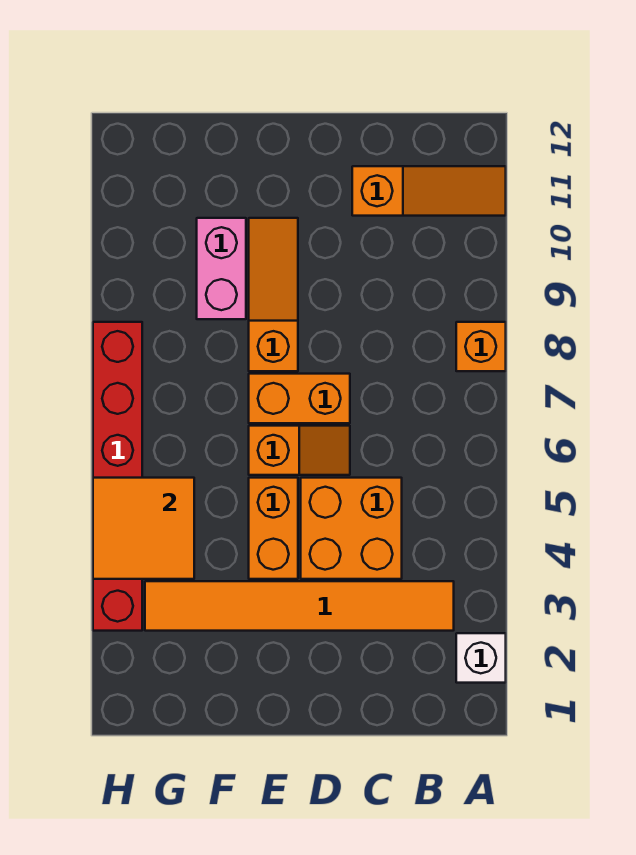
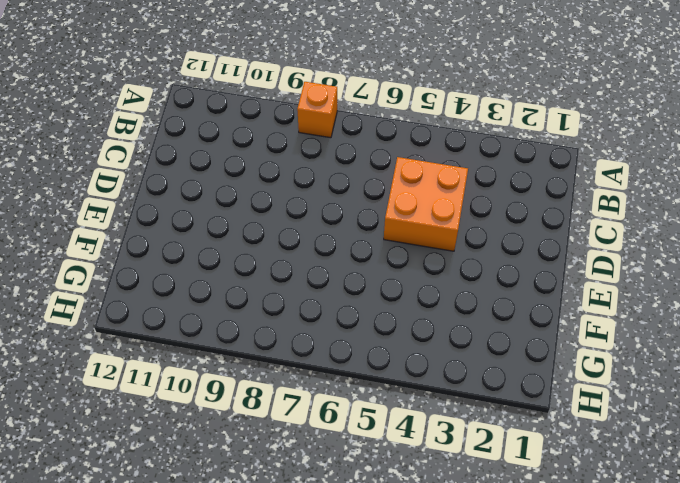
none -> white 1x1 brick [456,633,506,683]
none -> orange 1x3 slope [352,166,506,216]
none -> orange 1x6 tile [145,581,454,631]

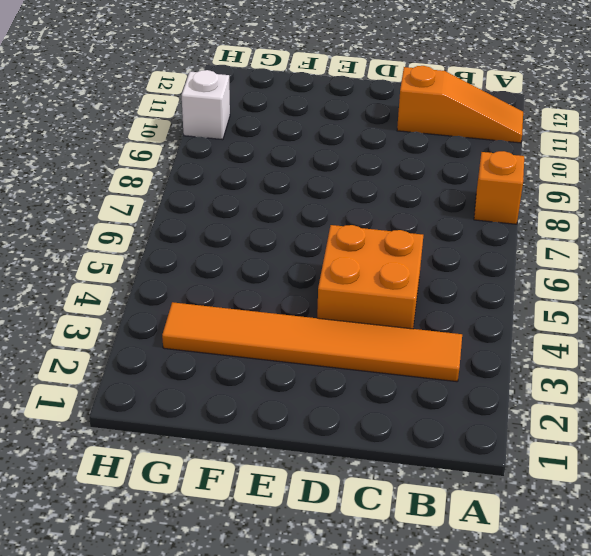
white 1x1 brick [182,70,230,140] -> white 1x1 brick moved to [456,633,506,683]
none -> orange 1x2 slope [249,426,350,475]
none -> orange 1x2 brick [249,374,350,423]
none -> orange 1x2 brick [249,478,298,579]

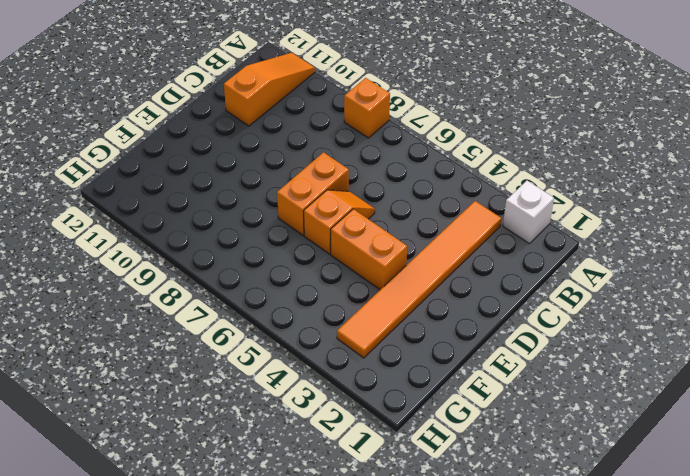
none -> orange 2x2 brick [301,478,402,579]
none -> orange 1x3 slope [249,218,298,371]
none -> pink 1x2 brick [197,218,246,319]

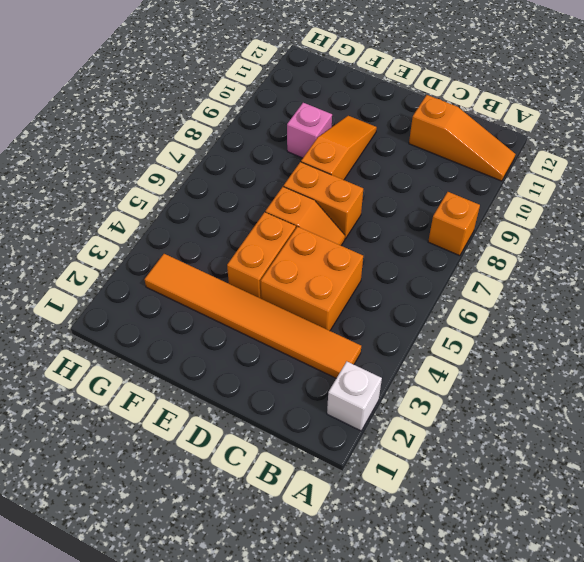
pink 1x1 brick [287,103,332,158] -> pink 1x2 brick [197,218,246,319]
none -> red 1x6 brick [93,322,142,631]
none -> orange 2x2 tile [93,478,194,579]

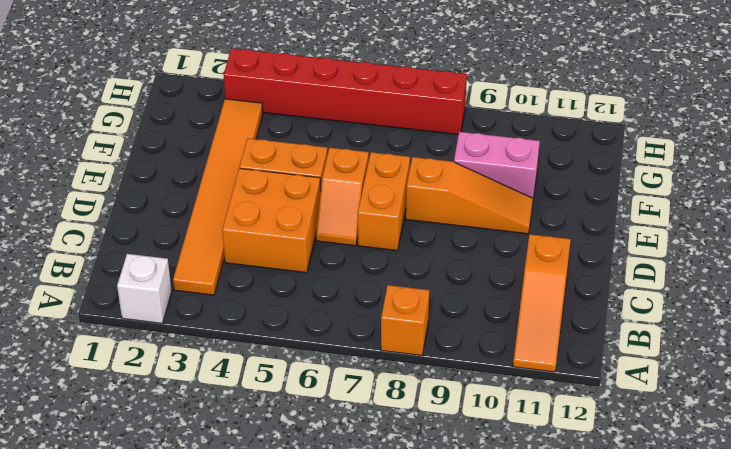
none -> orange 2x2 tile [93,478,194,579]

